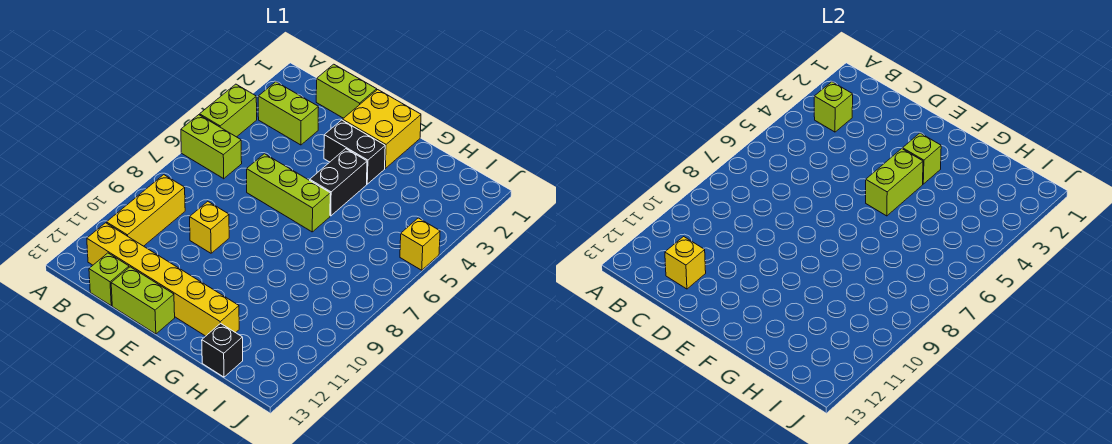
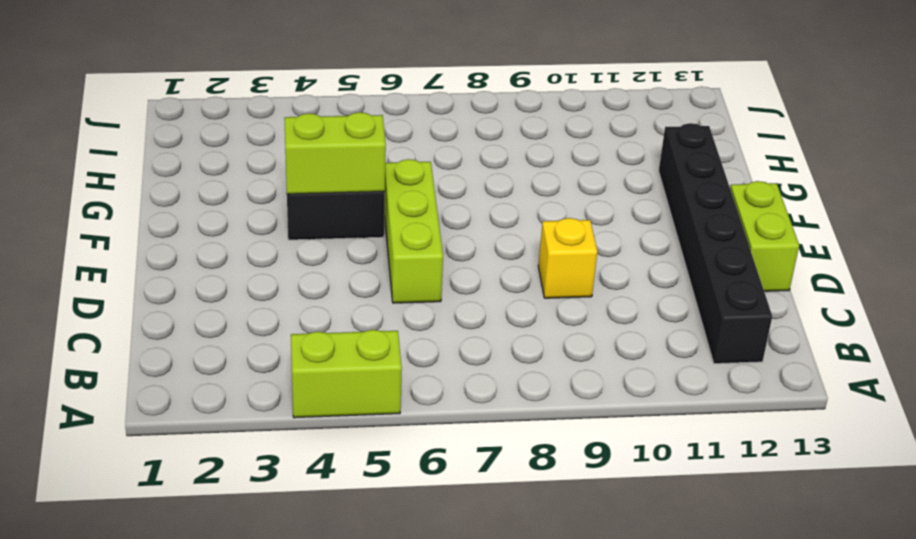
black 1x6 brick [659,123,772,364] -> yellow 1x6 brick [87,223,239,336]
none -> lime 1x2 brick [181,115,242,179]
none -> lime 1x2 brick [258,82,319,145]
none -> yellow 1x3 brick [107,175,185,246]

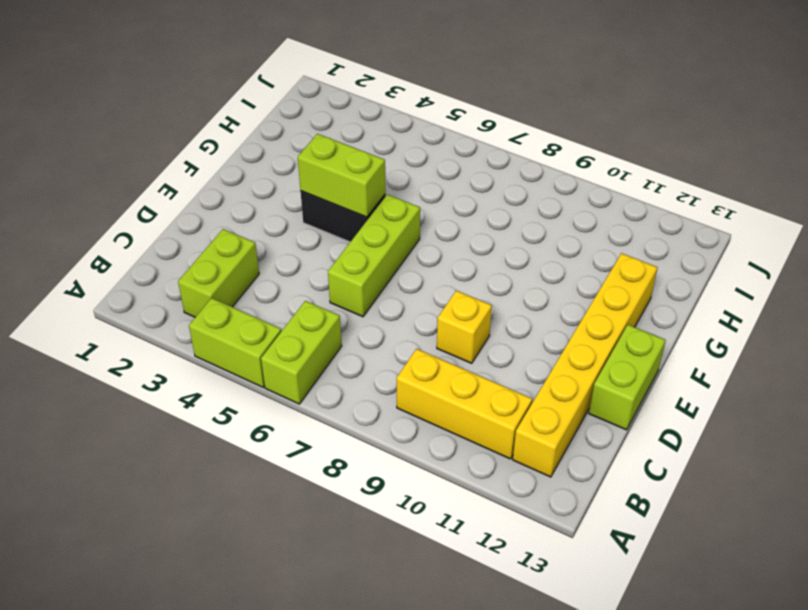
none -> lime 1x2 brick [316,64,377,118]
none -> lime 1x1 brick [89,253,129,306]
none -> yellow 2x2 brick [343,90,421,168]

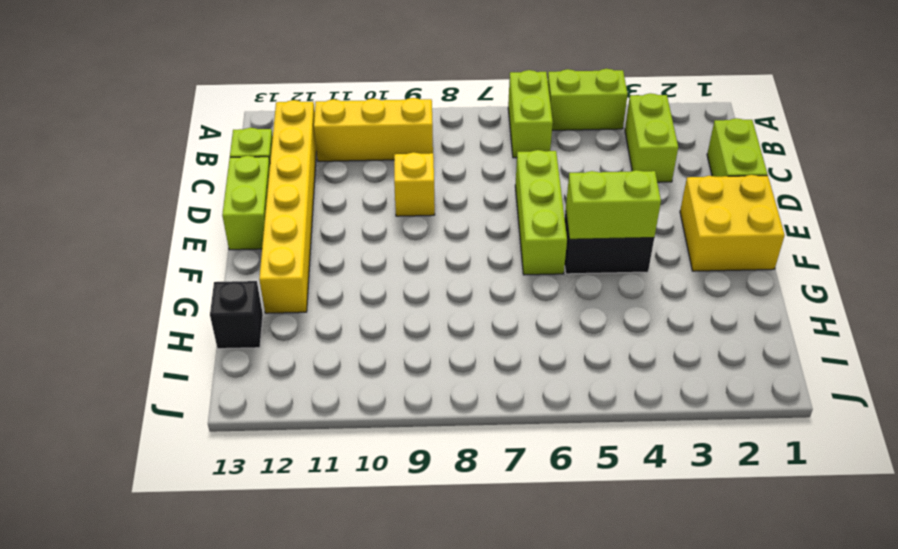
none -> black 1x2 brick [324,120,385,184]
none -> yellow 1x1 brick [400,218,440,270]
none -> lime 1x1 brick [814,82,853,132]

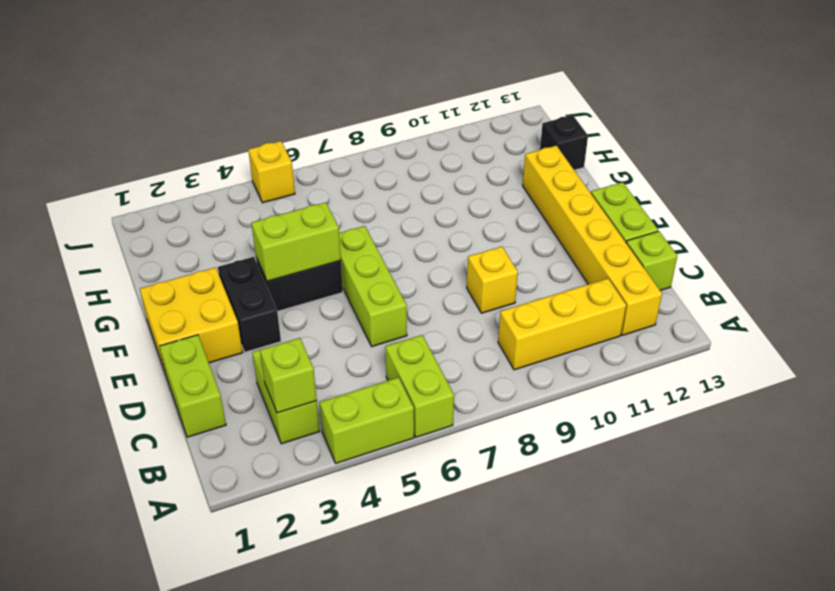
none -> yellow 1x1 brick [665,237,706,289]
none -> lime 1x1 brick [903,133,941,184]

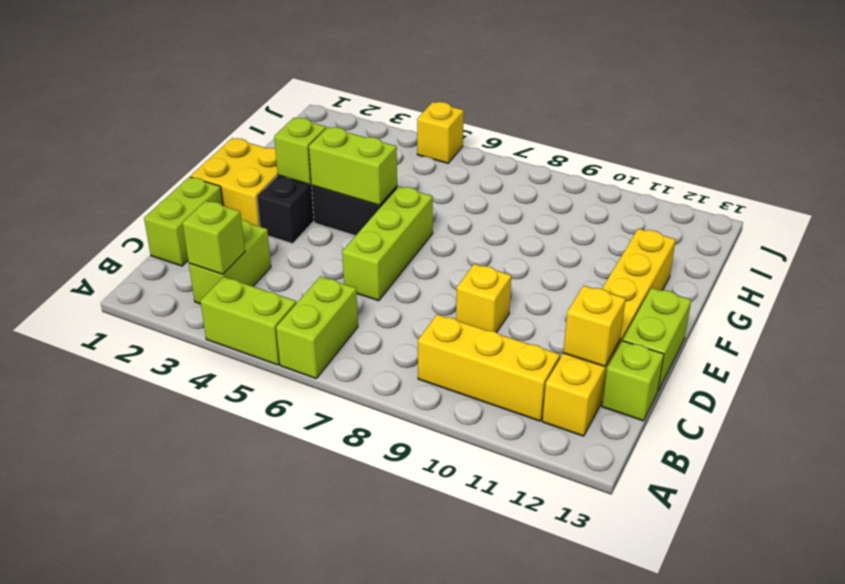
none -> black 1x1 brick [202,323,243,377]

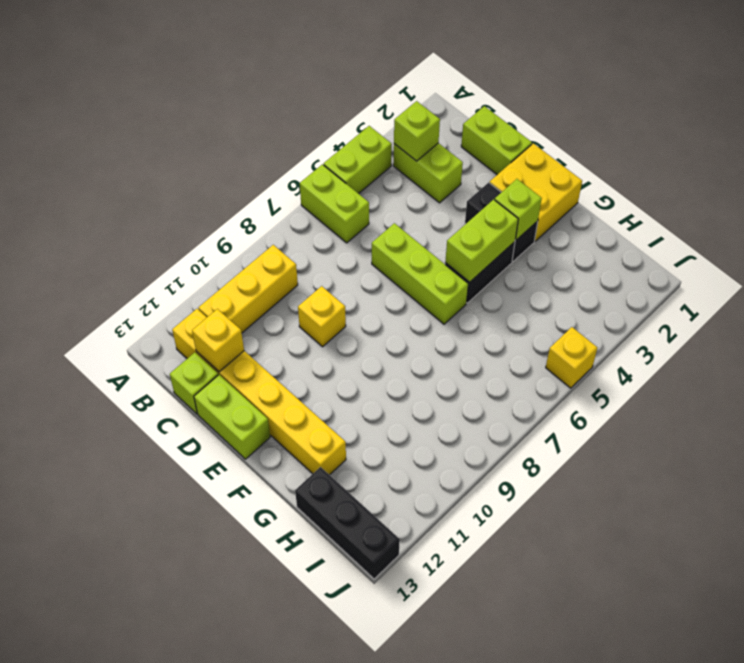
black 1x3 brick [295,467,400,579] -> black 1x1 brick [202,323,243,377]

